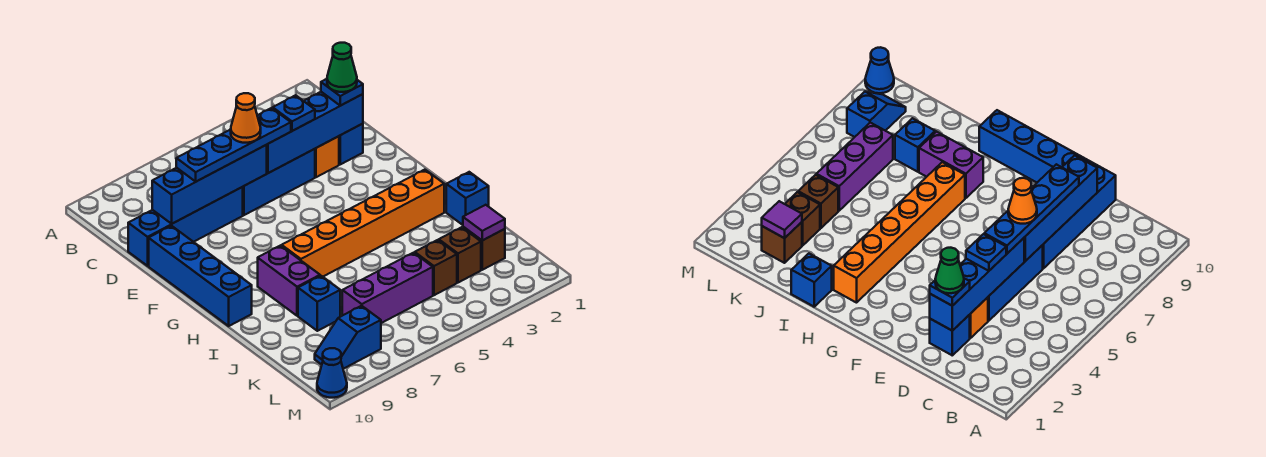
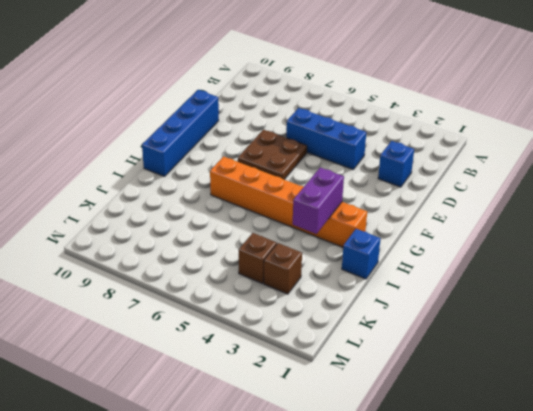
brown 2x2 plate [238,130,307,179] -> none
purple 1x2 brick [293,168,344,234] -> purple 1x2 brick moved to [258,246,320,316]
none -> orange 1x1 brick [315,136,339,177]
none -> blue 1x4 brick [128,187,243,266]
none -> blue 1x1 brick [298,276,340,331]

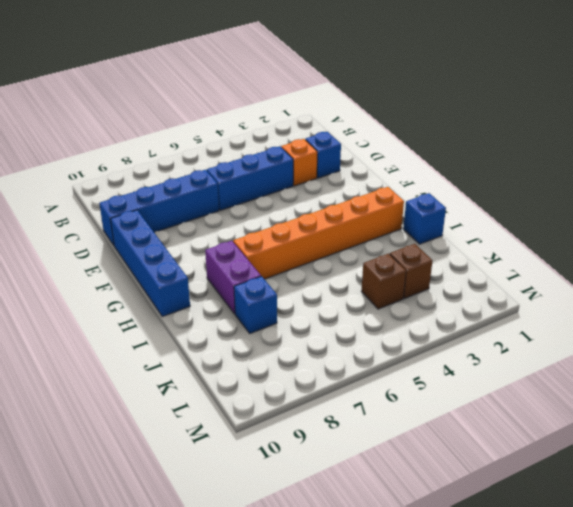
none -> brown 1x1 brick [463,227,505,270]
none -> purple 1x3 brick [342,253,433,323]
none -> blue 1x2 slope [315,306,381,369]

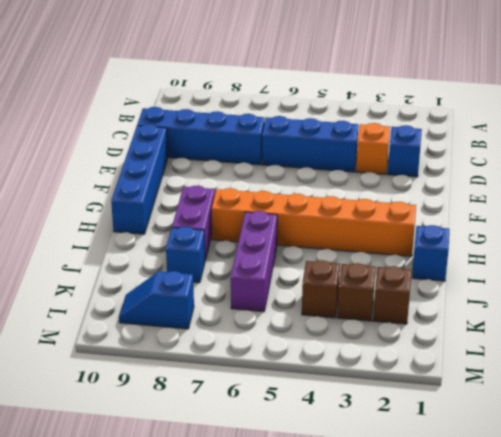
purple 1x3 brick [231,211,277,312] -> purple 1x3 brick turned to [342,253,433,323]
none -> blue 1x1 cone [317,348,347,398]
none -> blue 1x4 brick [267,92,363,173]
none -> blue 1x4 brick [152,145,267,224]

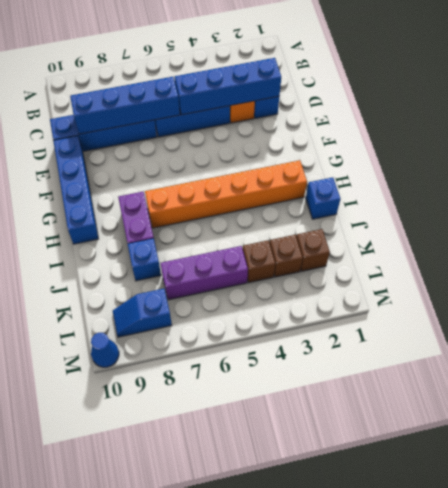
none -> purple 1x1 tile [463,205,505,240]
none -> blue 1x1 plate [321,79,363,106]
none -> blue 1x1 plate [273,95,315,131]

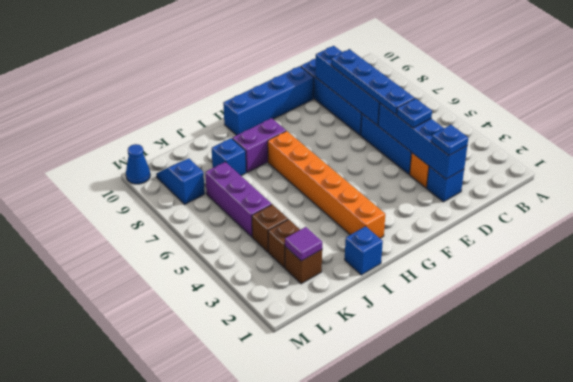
none -> green 1x1 cone [327,43,357,92]
none -> orange 1x1 cone [231,93,261,143]

